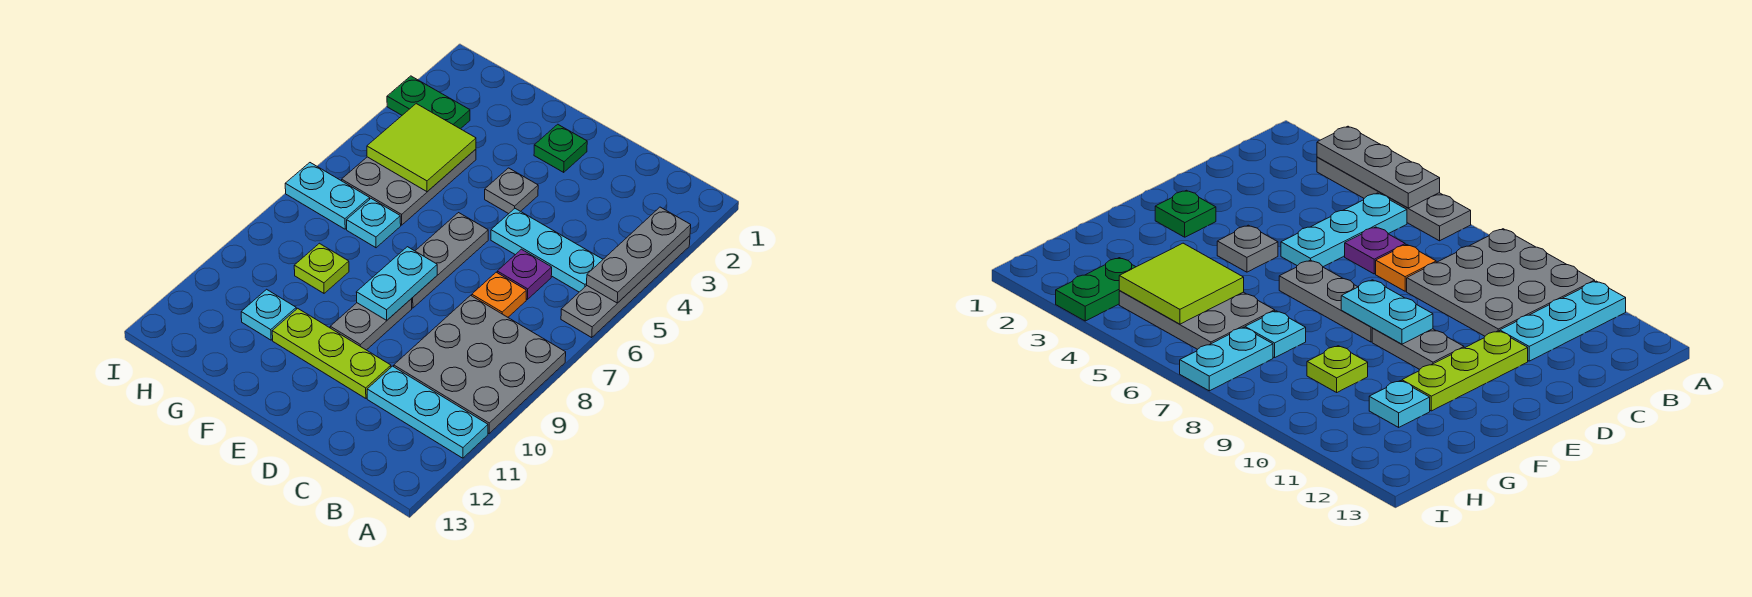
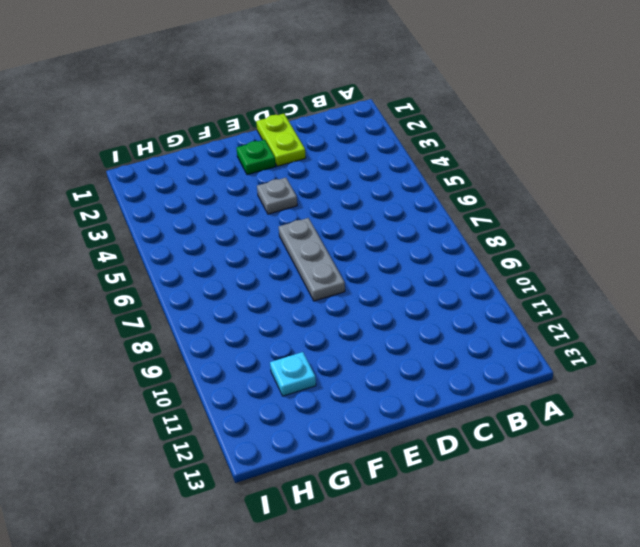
lime 1x2 plate [256,114,306,166] -> none
none -> grey 1x4 plate [561,236,690,338]
none -> grey 3x3 plate [394,295,566,433]
none -> cyan 1x3 plate [367,366,488,458]

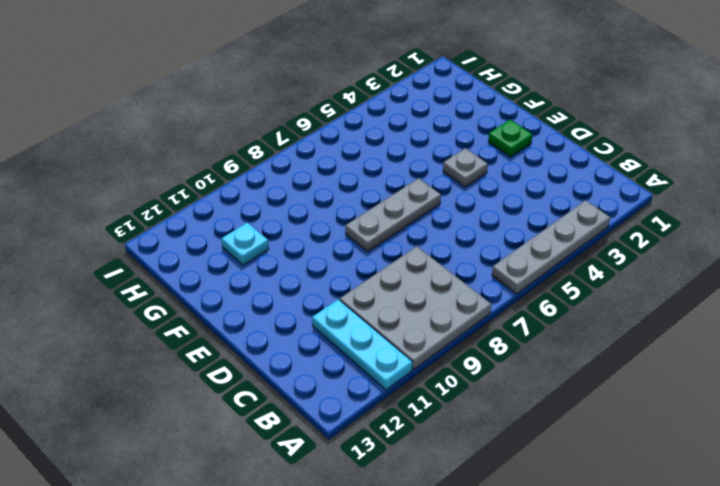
none -> cyan 1x3 plate [491,209,603,292]
none -> purple 1x1 plate [497,249,552,299]
none -> orange 1x1 plate [472,272,526,317]

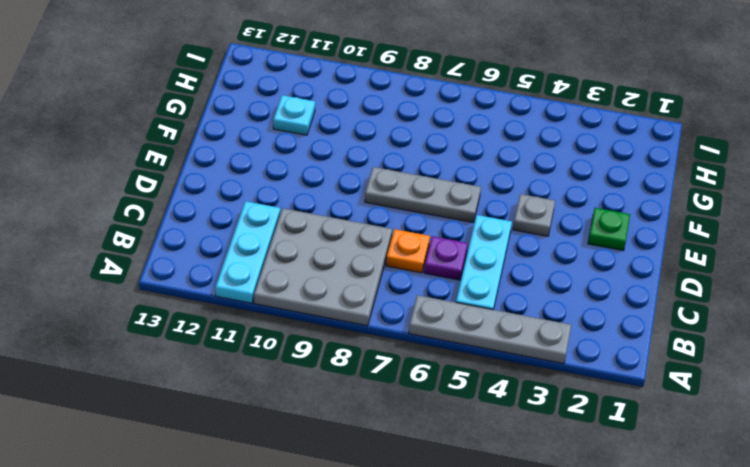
none -> lime 1x3 plate [272,308,391,398]
none -> grey 1x2 plate [330,299,412,350]
none -> grey 2x3 plate [342,149,476,225]

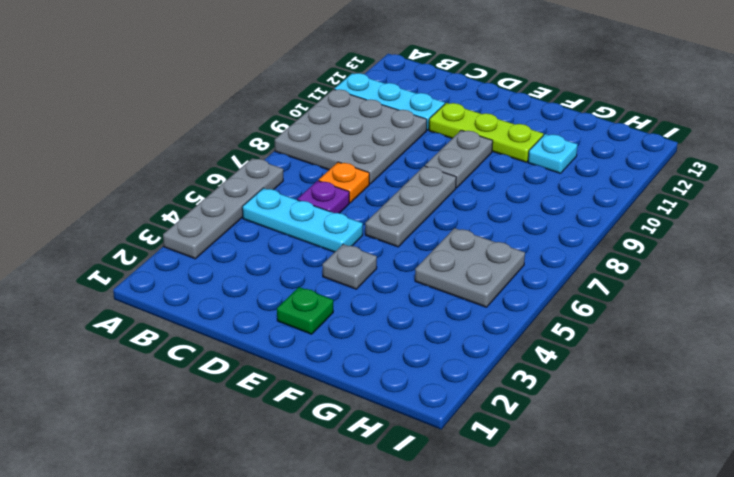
grey 2x2 plate [415,228,525,307] -> grey 2x3 plate [342,149,476,225]
none -> cyan 1x1 plate [347,199,401,248]
none -> lime 1x1 plate [294,243,349,293]
none -> green 1x2 plate [387,76,470,129]

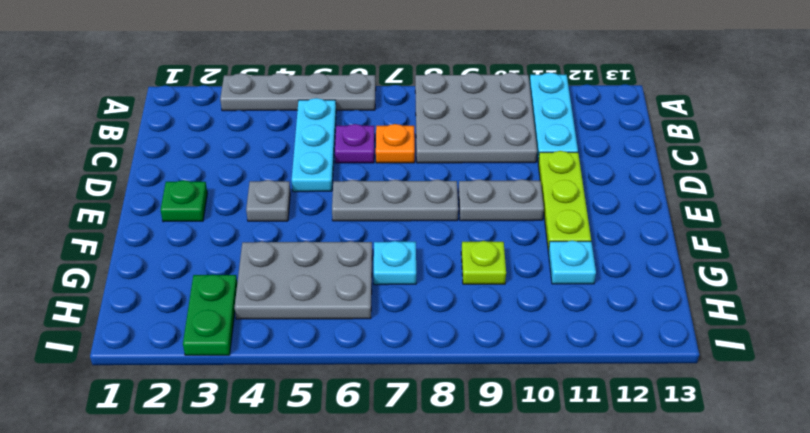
none -> cyan 1x2 plate [285,163,370,229]
none -> grey 1x3 plate [587,207,691,303]
none -> cyan 1x2 plate [356,247,437,320]

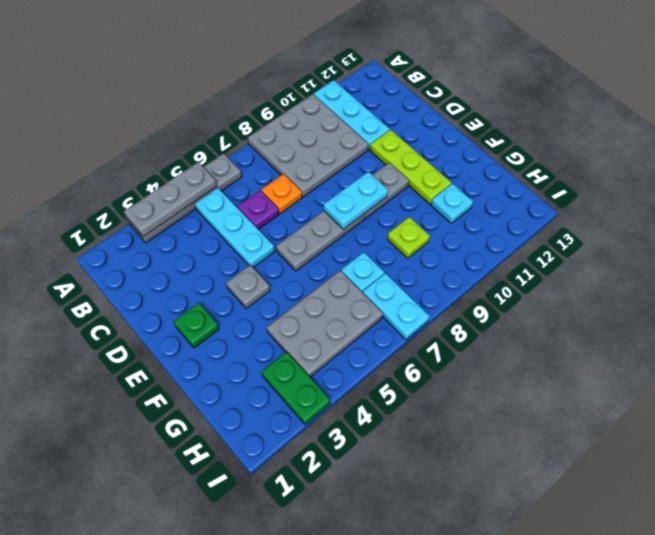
none -> lime 2x2 tile [367,104,476,192]

